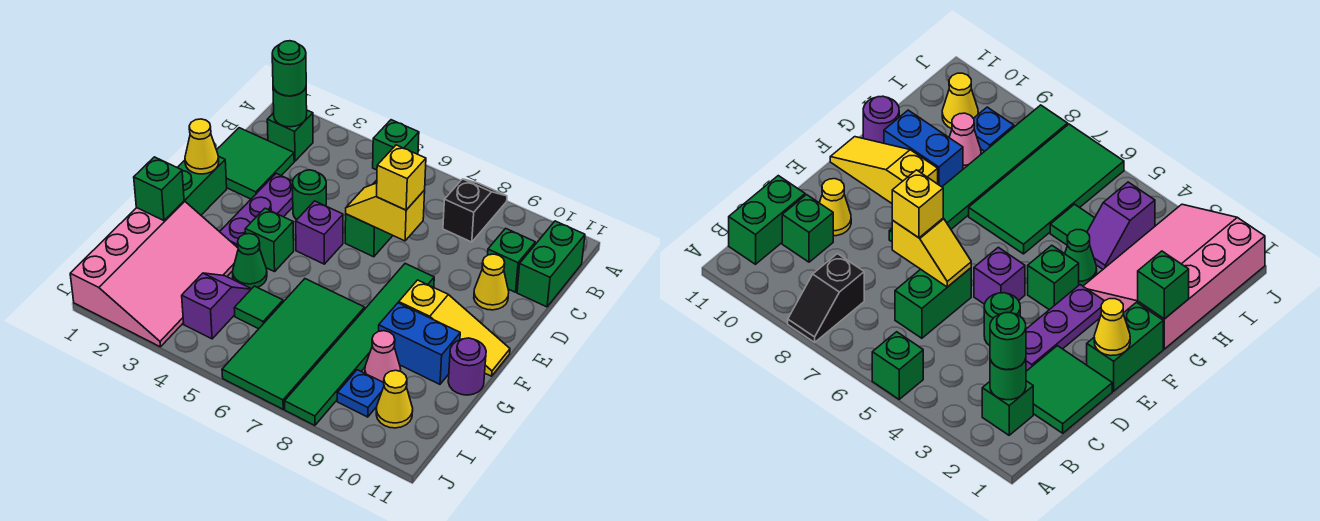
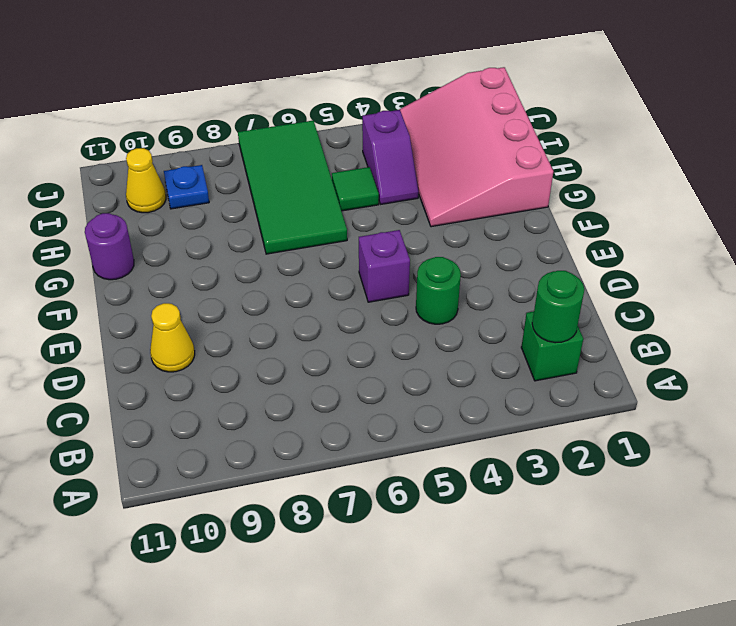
none -> green 1x1 brick [373,120,419,170]
none -> black 1x2 slope [443,179,507,242]
none -> green 1x2 brick [517,221,585,307]
none -> green 2x2 tile [217,128,294,199]

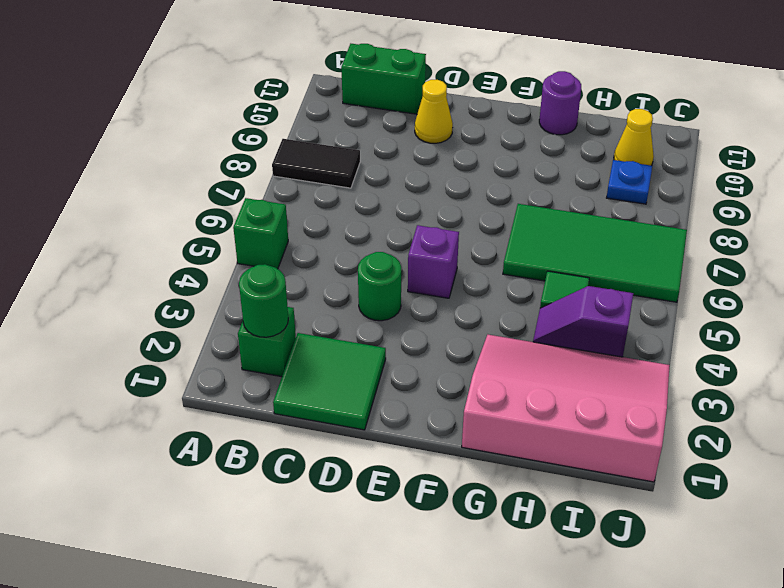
black 1x2 tile [272,139,360,188] -> black 1x2 slope [443,179,507,242]
none -> green 1x2 brick [345,180,393,257]
none -> green 1x1 brick [488,228,535,292]
none -> purple 1x3 plate [220,174,293,248]
none -> green 1x2 brick [177,156,227,215]

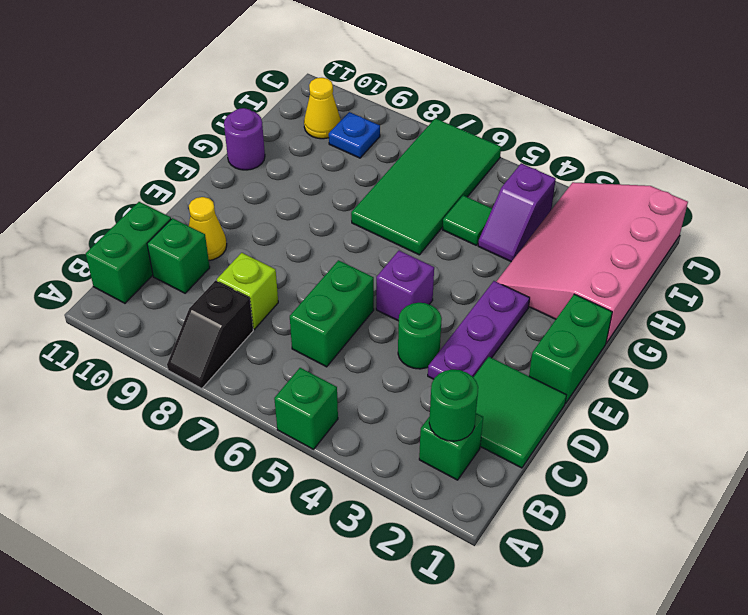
lime 1x1 brick [217,253,278,329] -> none
none -> green 1x6 tile [285,264,434,425]
none -> green 1x1 brick [245,208,294,272]
none -> yellow 1x3 slope [399,280,510,376]
none -> green 1x1 cone [232,234,267,289]

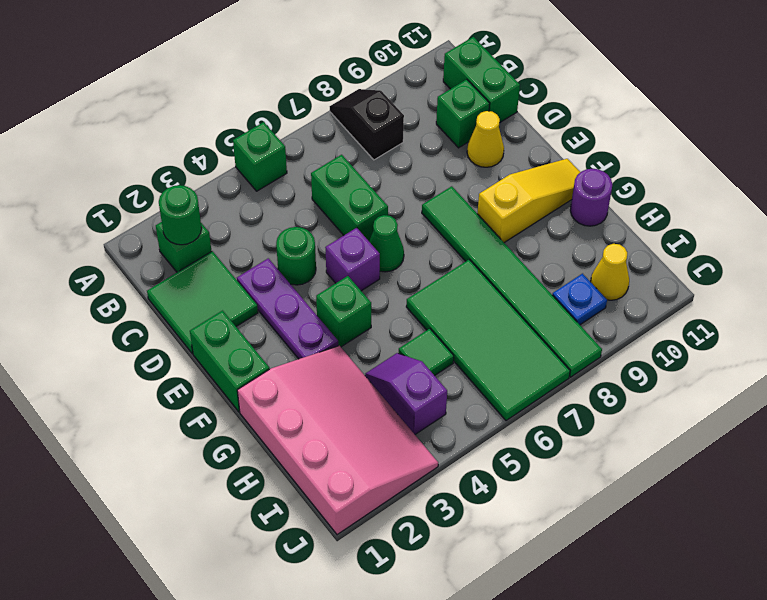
green 1x1 cone [369,215,404,272] -> green 1x1 cone moved to [232,234,267,289]
none -> blue 1x2 brick [379,303,460,384]
none -> pink 1x1 cone [365,331,401,383]
none -> yellow 1x2 slope [346,183,425,241]
none -> yellow 1x1 cone [185,119,219,174]

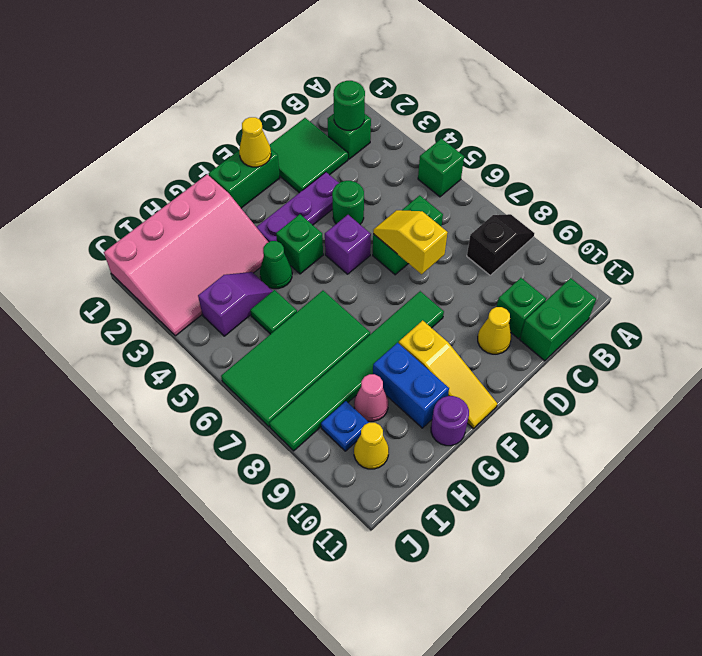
none -> green 1x1 brick [134,157,184,221]
none -> green 1x1 round brick [272,41,306,96]
none -> yellow 1x1 brick [377,145,426,210]

